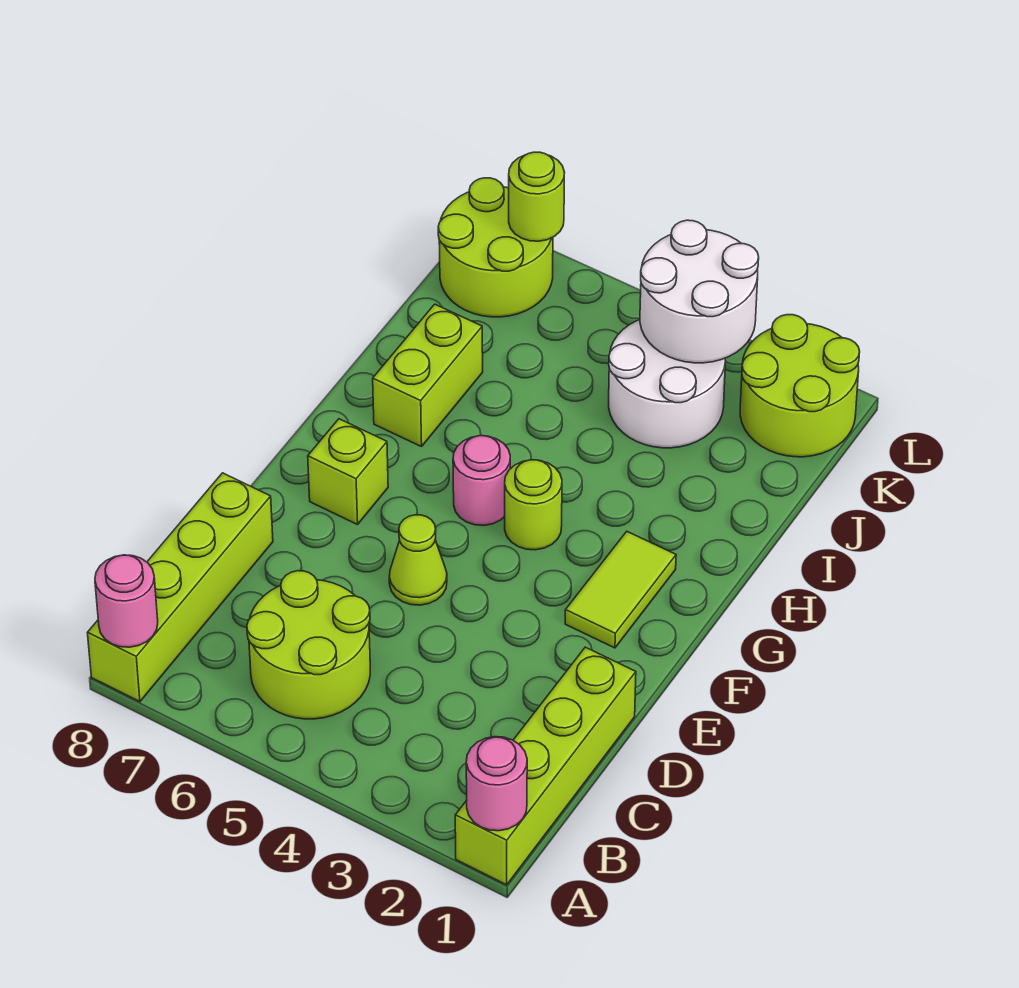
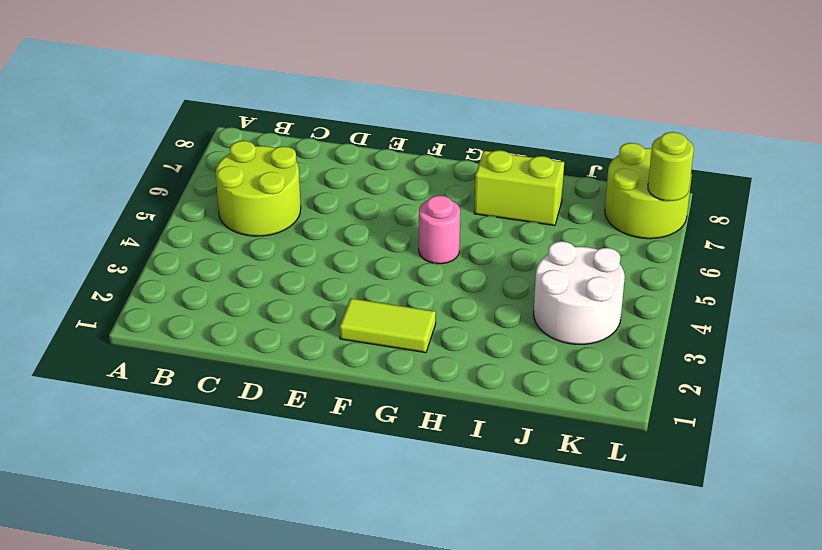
none -> lime 1x4 brick [455,647,636,885]
none -> lime 1x4 brick [88,473,273,702]
none -> lime 1x1 cone [389,515,447,605]

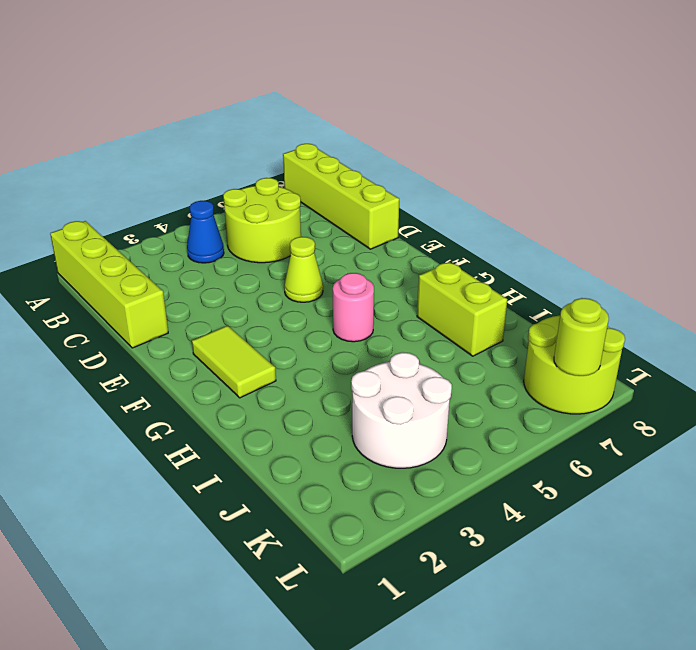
blue 1x1 cone [187,201,224,263] -> none
none -> lime 1x1 brick [308,419,388,525]
none -> lime 1x1 round brick [505,460,562,550]
none -> lime 2x2 round brick [740,315,860,457]

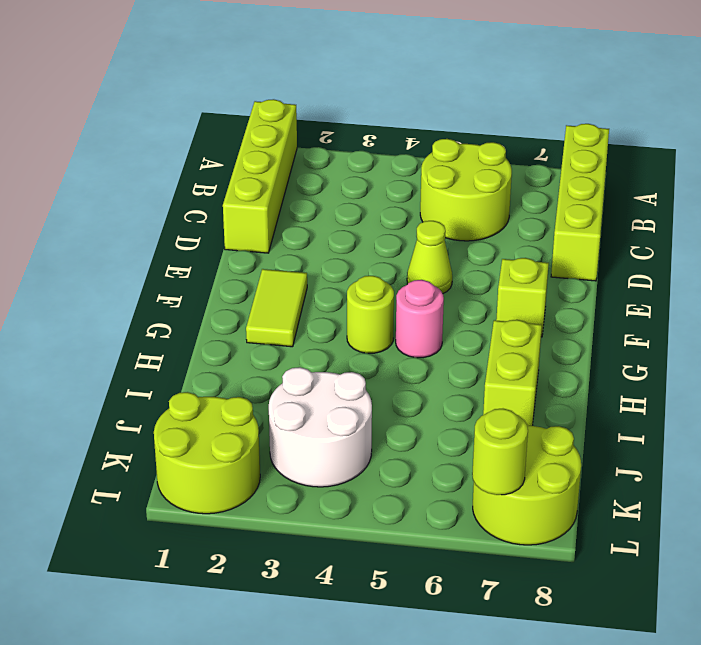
none -> pink 1x1 round brick [466,737,527,831]
none -> pink 1x1 round brick [95,555,158,647]
none -> white 2x2 round brick [640,220,759,363]

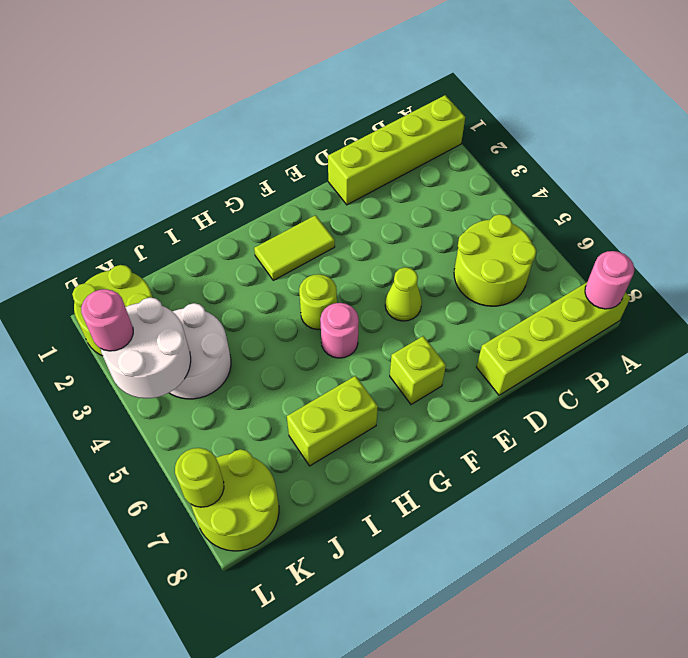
pink 1x1 round brick [81,289,133,351] -> pink 1x1 round brick moved to [466,737,527,831]

